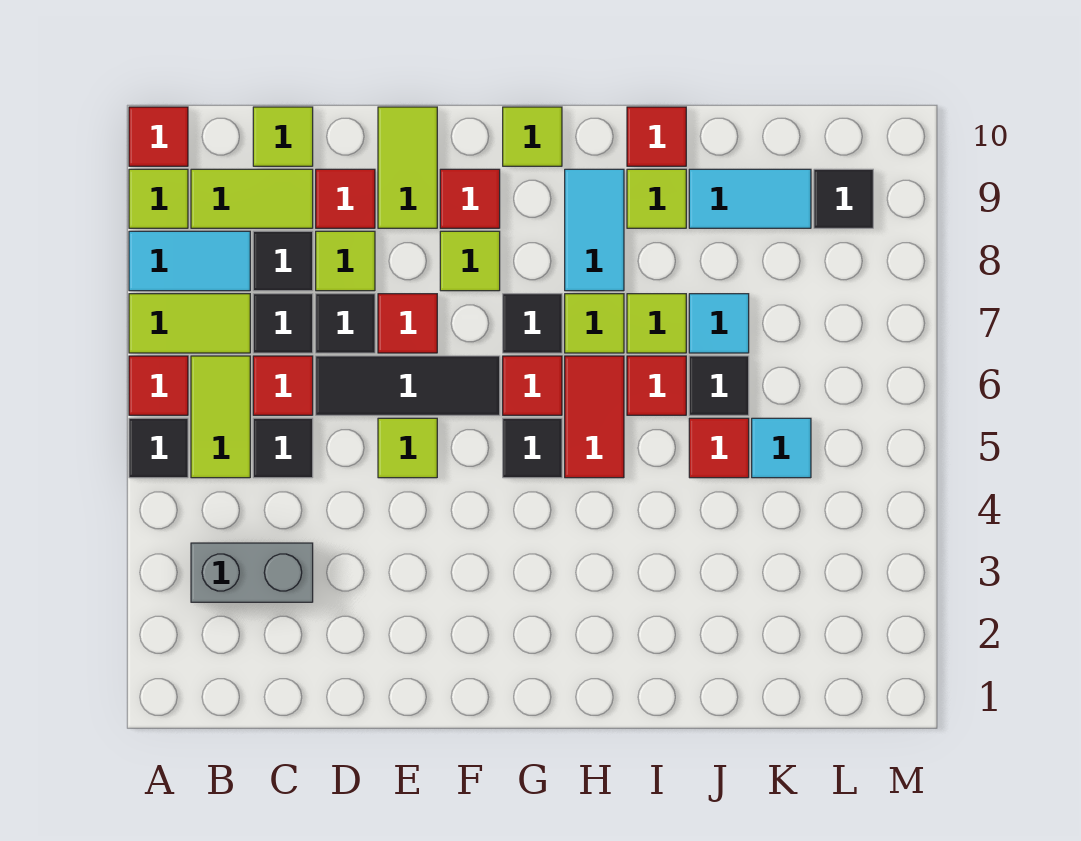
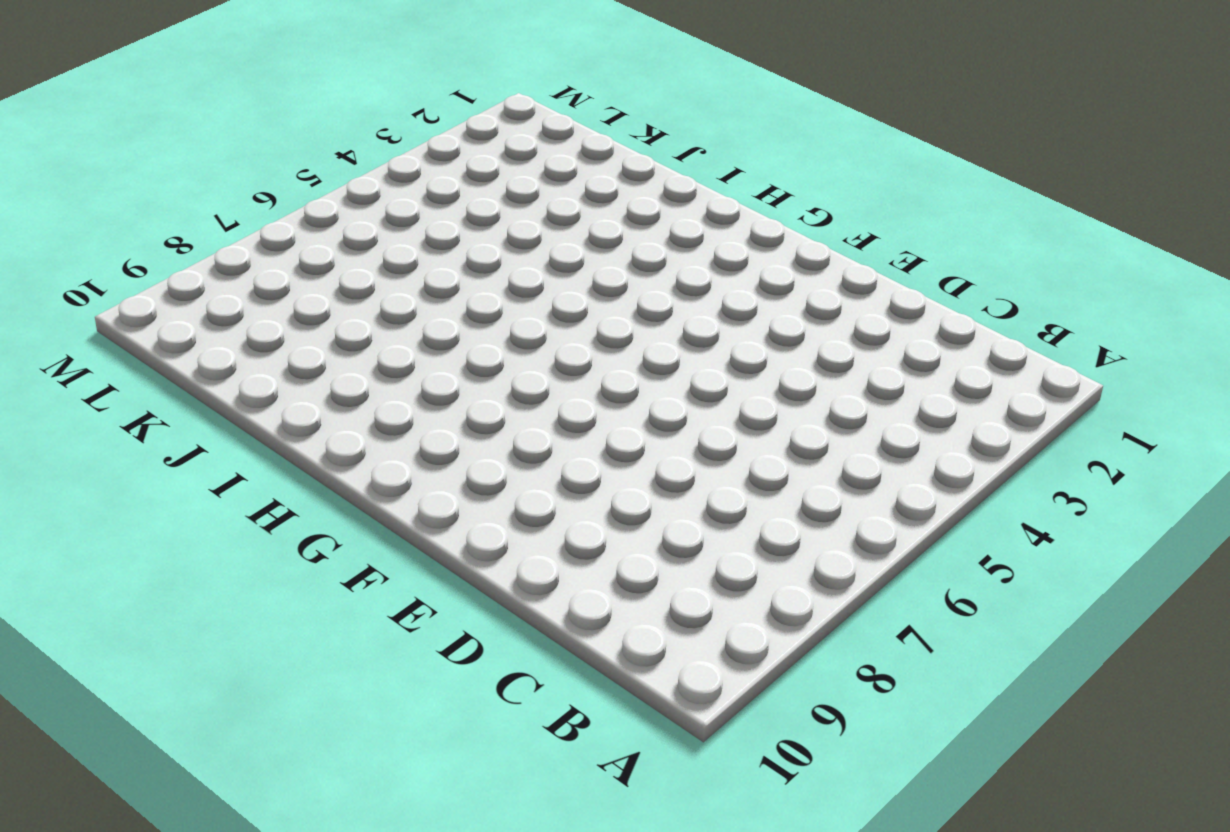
none -> black 1x1 tile [129,418,188,478]
none -> red 1x1 tile [129,356,188,415]
none -> lime 1x2 tile [129,294,250,353]
none -> cyan 1x2 tile [129,231,250,291]

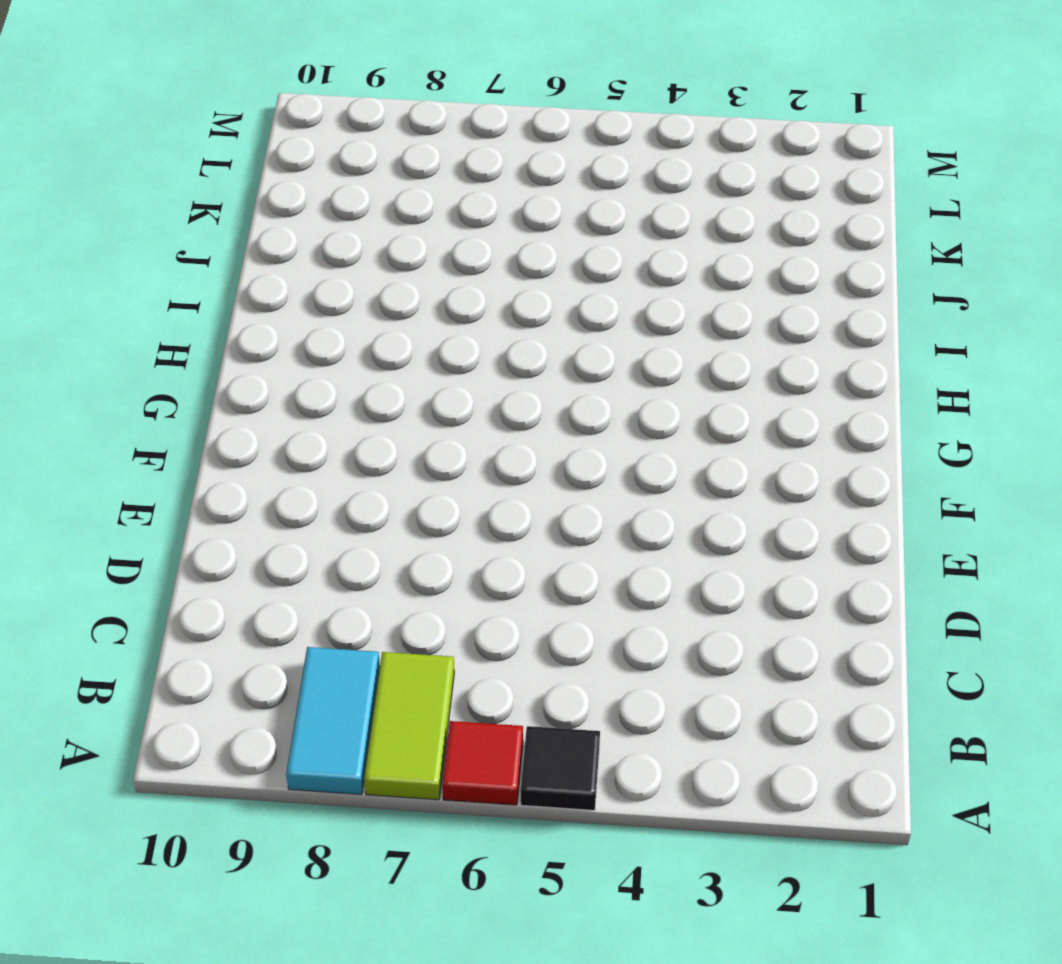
none -> lime 1x1 tile [129,169,188,228]
none -> red 1x1 tile [129,107,188,166]
none -> grey 1x2 brick [191,543,313,602]
none -> lime 1x2 tile [191,356,250,478]

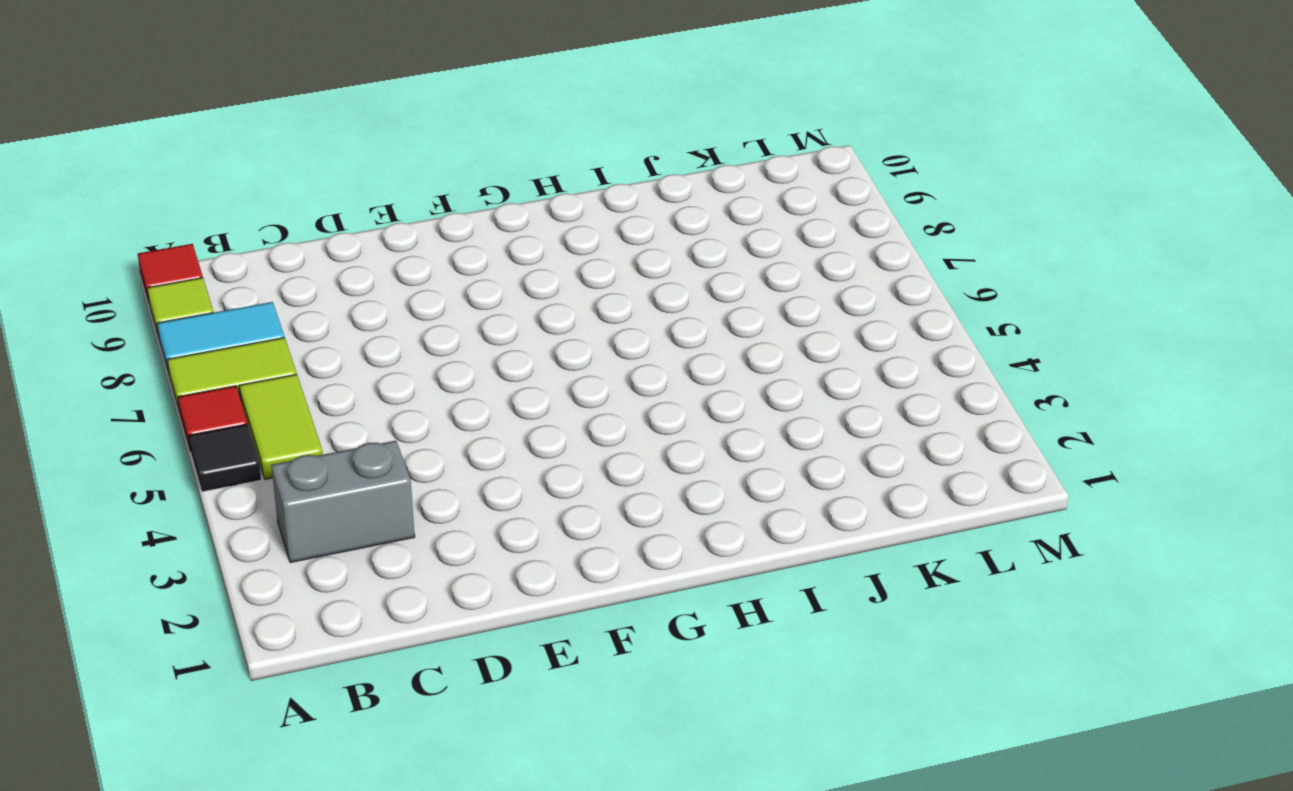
none -> lime 1x2 tile [191,169,313,228]
none -> black 1x1 tile [253,418,313,478]
none -> red 1x1 tile [253,356,313,415]
none -> black 1x1 tile [253,294,313,353]

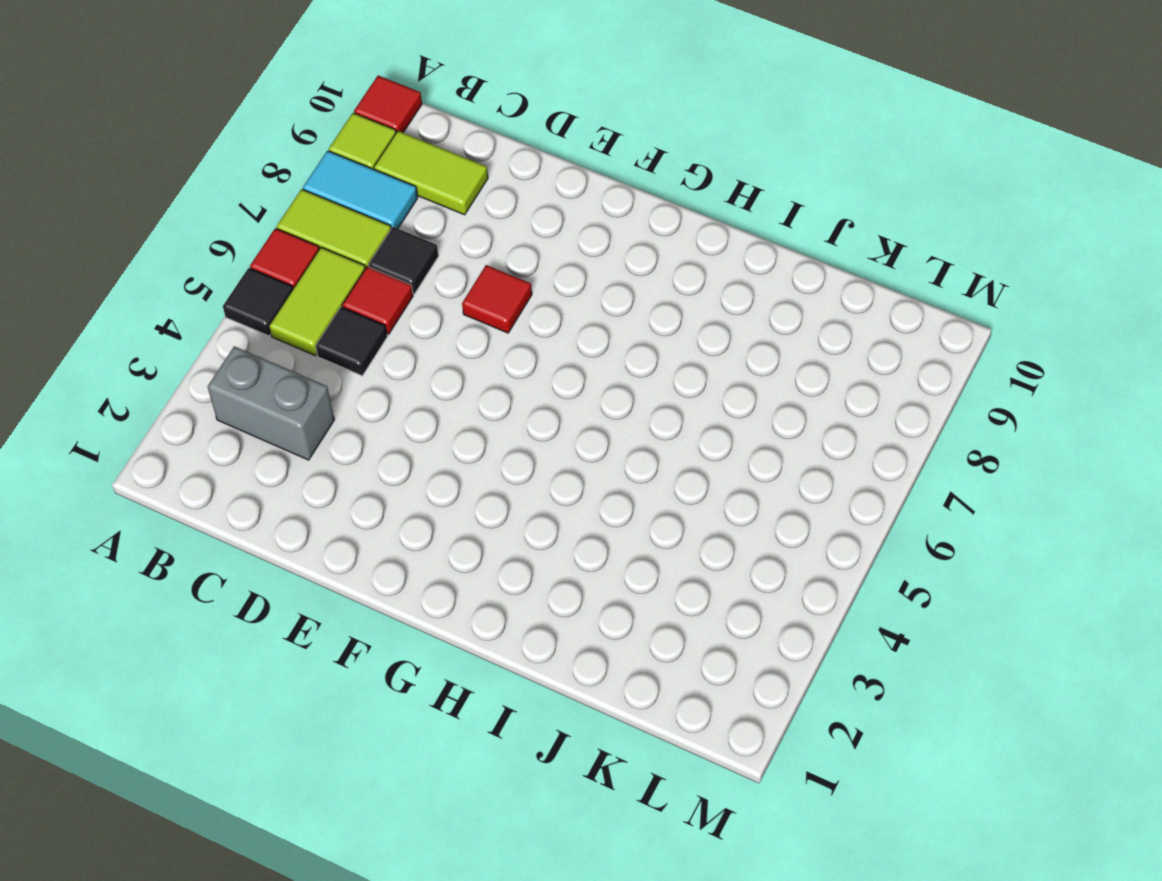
none -> black 1x1 tile [253,231,313,291]
none -> lime 1x1 tile [253,107,313,166]
none -> black 1x3 tile [316,356,500,415]
none -> black 1x1 tile [316,294,375,353]

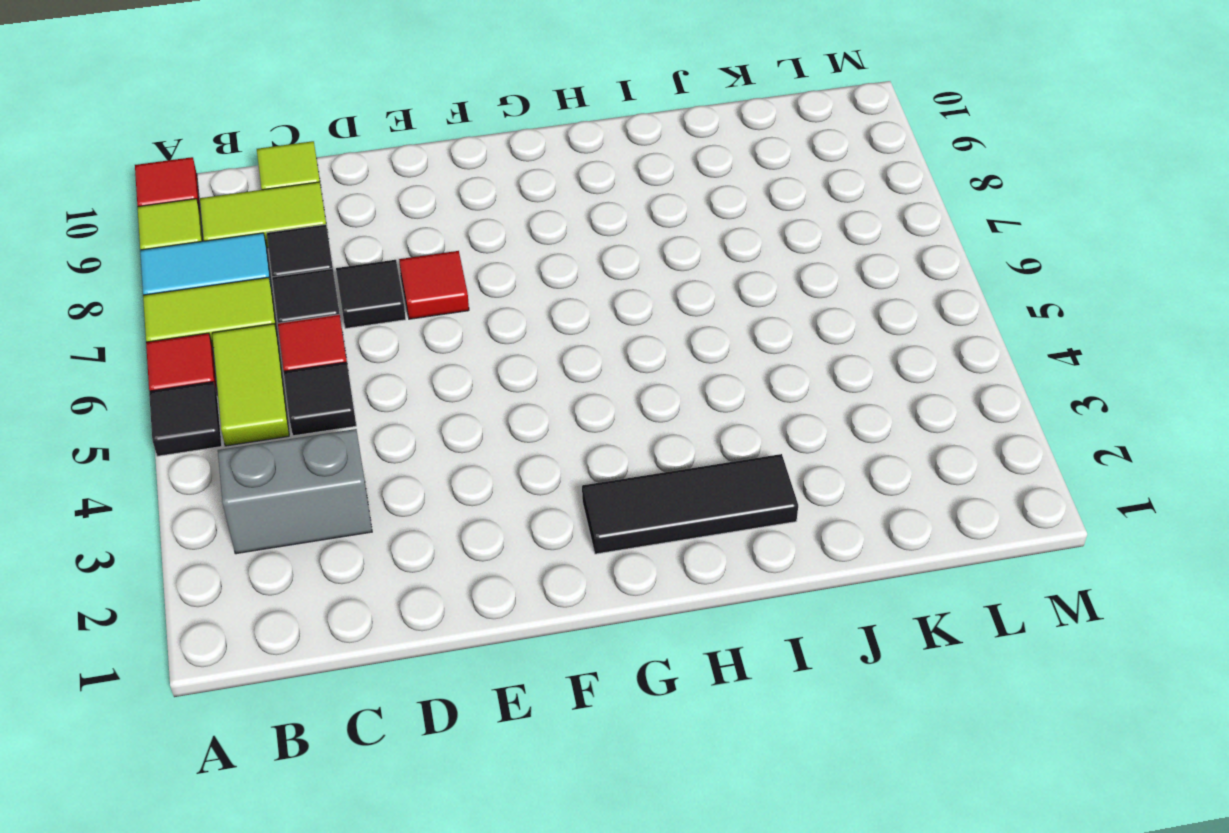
black 1x3 tile [582,454,798,554] -> black 1x3 tile moved to [316,356,500,415]
none -> lime 1x1 tile [316,231,375,291]
none -> red 1x1 tile [316,169,375,228]
none -> lime 1x1 tile [378,418,437,478]
none -> lime 1x2 tile [378,107,437,228]

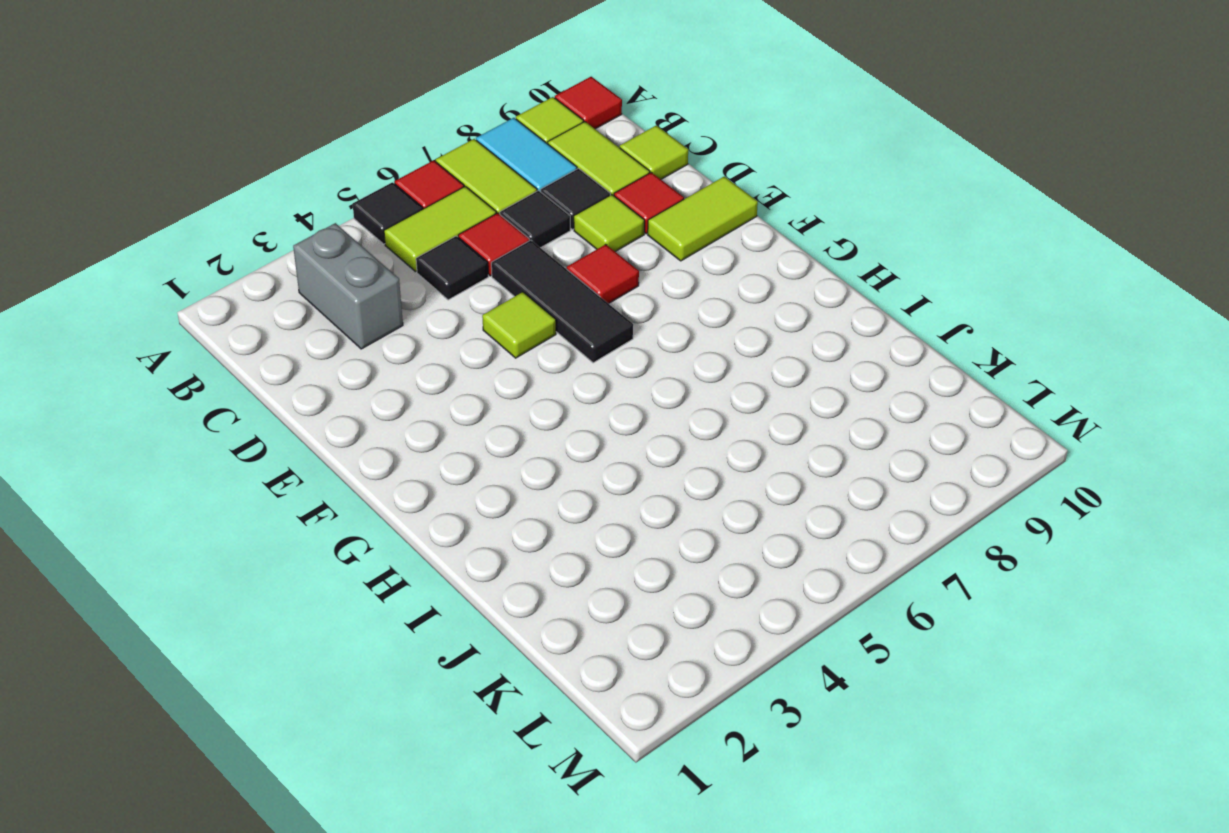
none -> black 1x1 tile [316,294,375,353]
none -> lime 1x1 tile [440,231,500,291]
none -> red 1x1 tile [440,169,500,228]
none -> black 1x1 tile [503,418,562,478]

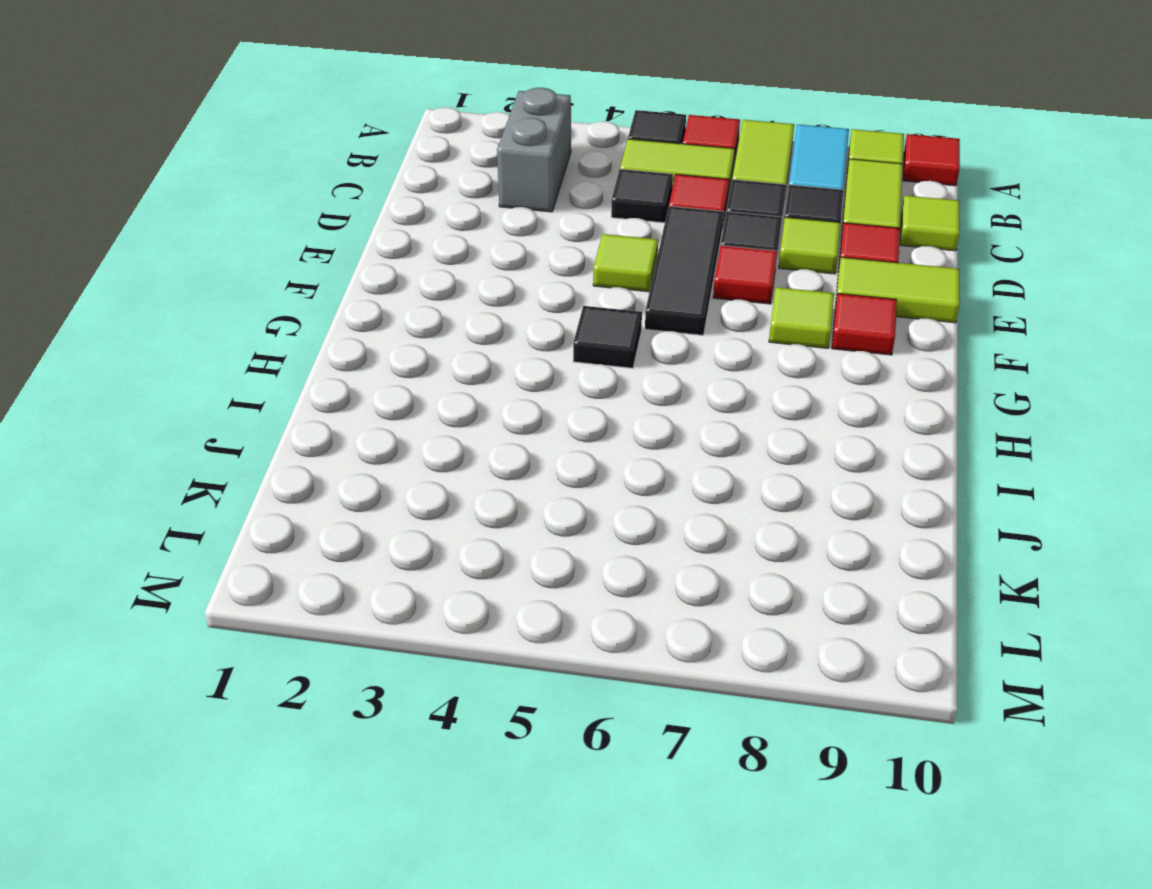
none -> red 1x1 tile [503,356,562,415]
none -> black 1x1 tile [503,294,562,353]
none -> lime 1x1 tile [503,107,562,166]
none -> red 1x2 tile [565,356,624,478]

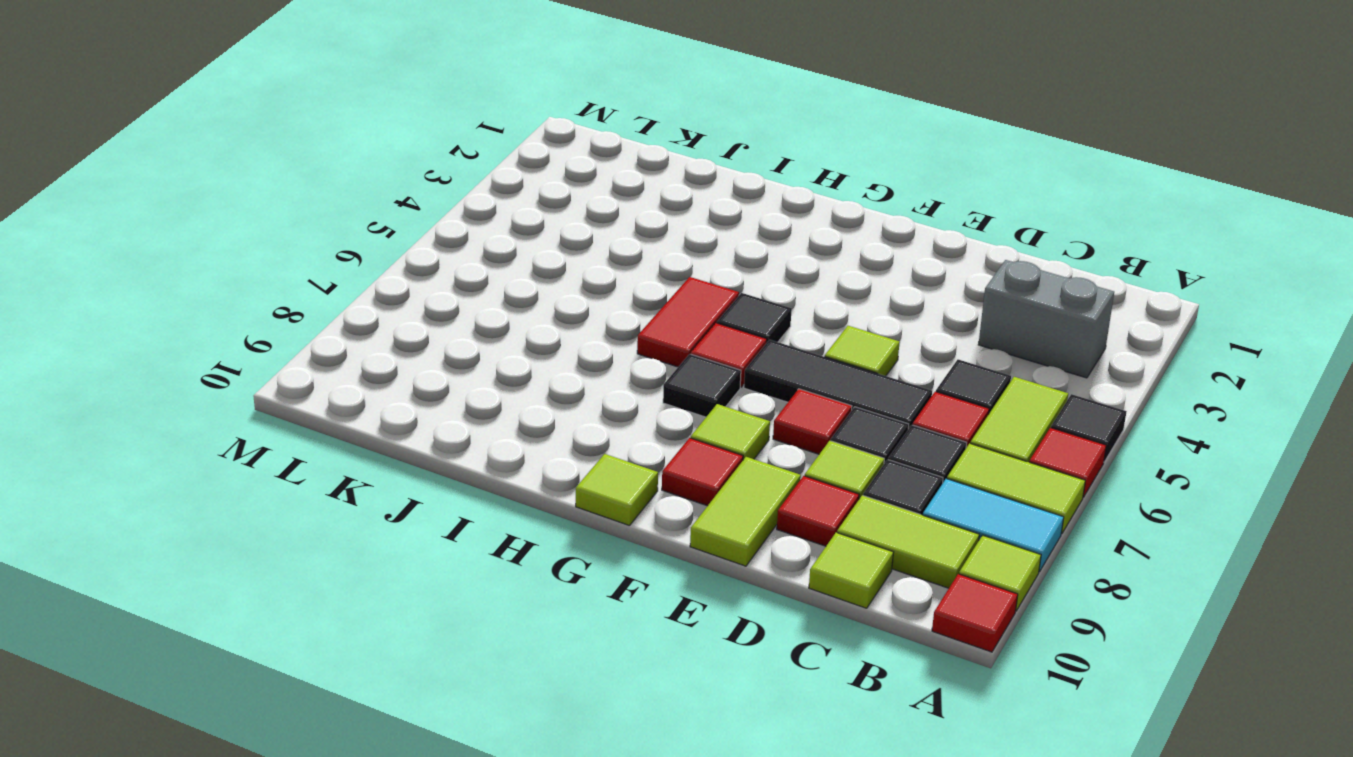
none -> lime 1x1 tile [565,294,624,353]
none -> cyan 1x2 tile [565,169,624,291]
none -> red 1x1 tile [627,356,686,415]
none -> lime 1x1 tile [627,294,686,353]

